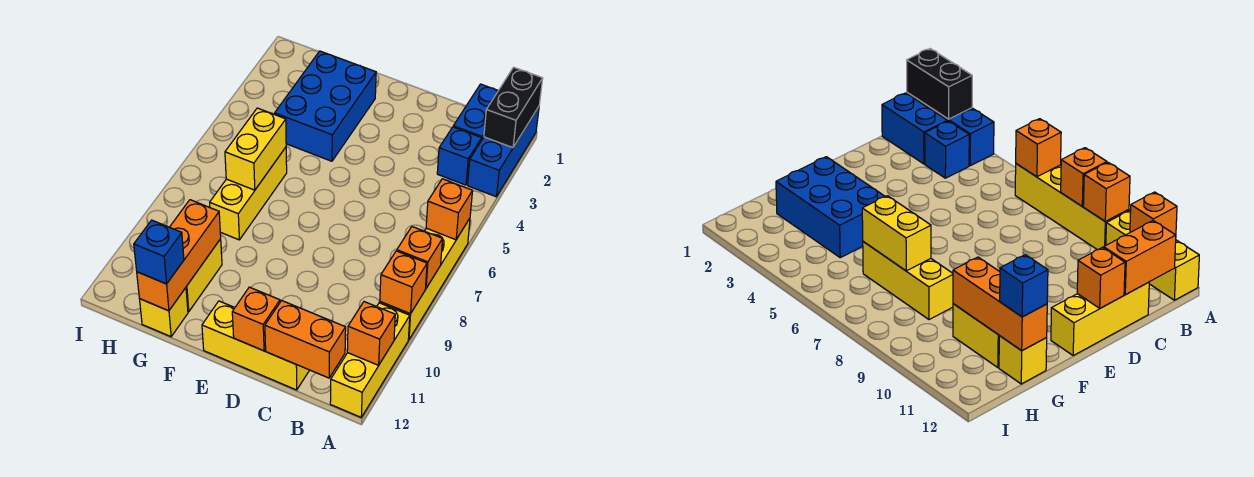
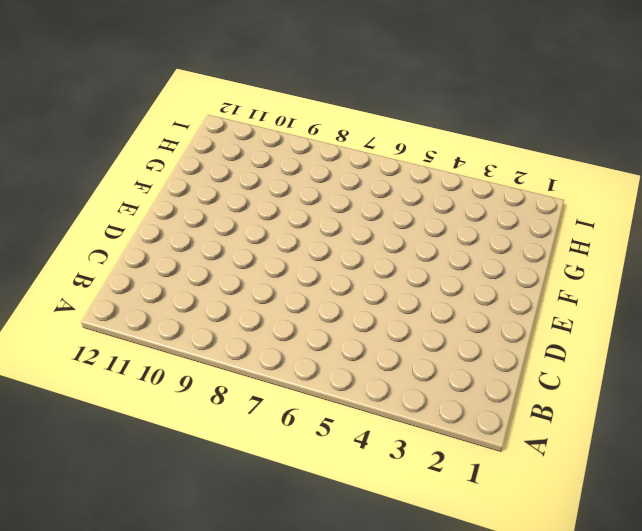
none -> blue 1x3 brick [468,107,539,197]
none -> yellow 1x4 brick [380,218,470,340]
none -> yellow 1x3 brick [330,303,410,417]

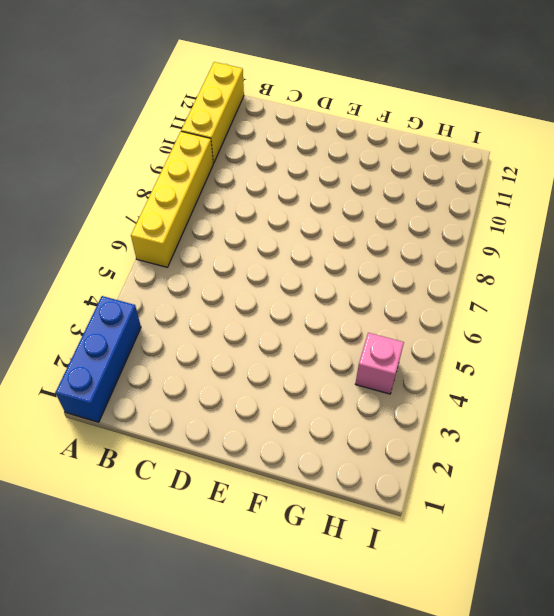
pink 1x1 brick [355,333,404,394] -> none
none -> blue 1x2 brick [453,84,498,141]
none -> blue 1x1 brick [437,127,482,185]
none -> yellow 1x3 brick [202,301,309,390]

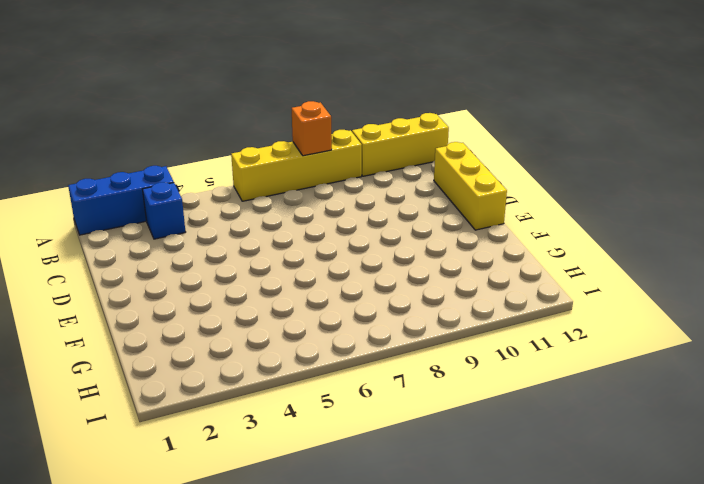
none -> blue 1x2 brick [453,84,498,141]
none -> blue 2x3 brick [275,51,376,161]
none -> yellow 1x3 brick [210,147,287,240]

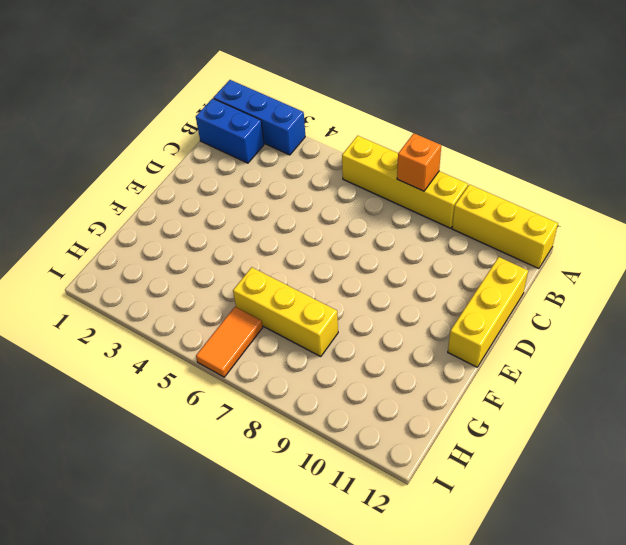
orange 1x2 tile [196,307,263,377] -> none
none -> blue 1x1 brick [437,127,482,185]
none -> blue 2x3 brick [275,51,376,161]
none -> yellow 1x2 brick [186,239,222,312]

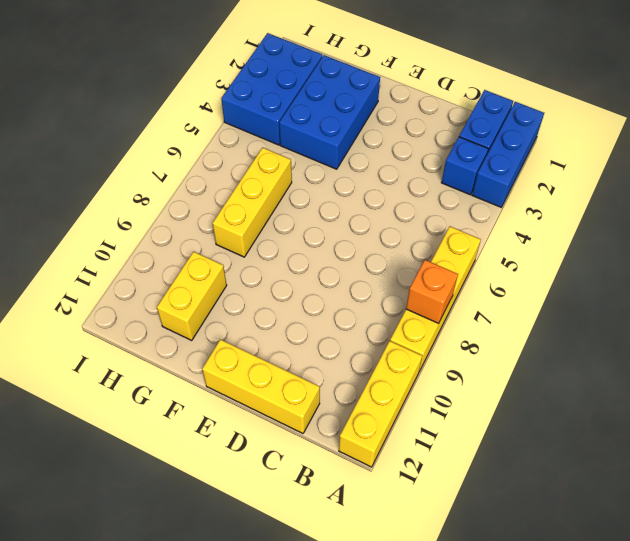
blue 2x3 brick [221,33,322,145] -> none
none -> yellow 1x1 brick [140,288,188,337]
none -> black 1x2 brick [484,67,543,148]
none -> orange 1x1 brick [426,179,473,240]

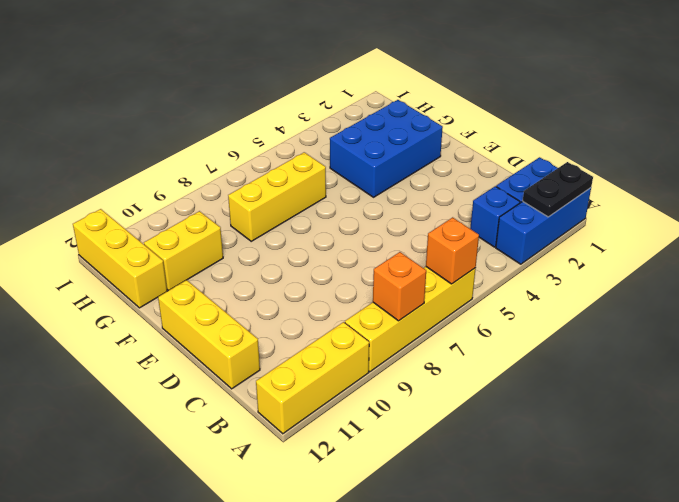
black 1x2 plate [523,162,593,217] -> black 1x2 brick [484,67,543,148]
yellow 1x3 brick [73,209,167,308] -> yellow 1x1 brick [140,288,188,337]
none -> orange 1x1 brick [380,251,427,314]
none -> orange 1x1 brick [347,302,395,365]
none -> orange 1x2 brick [265,301,346,378]

